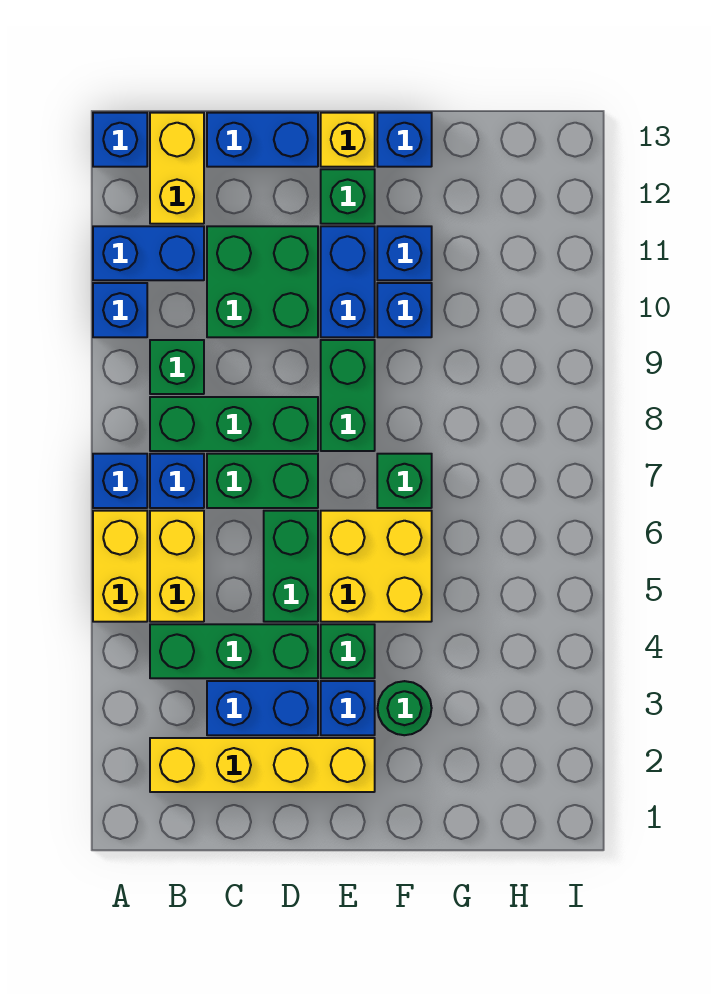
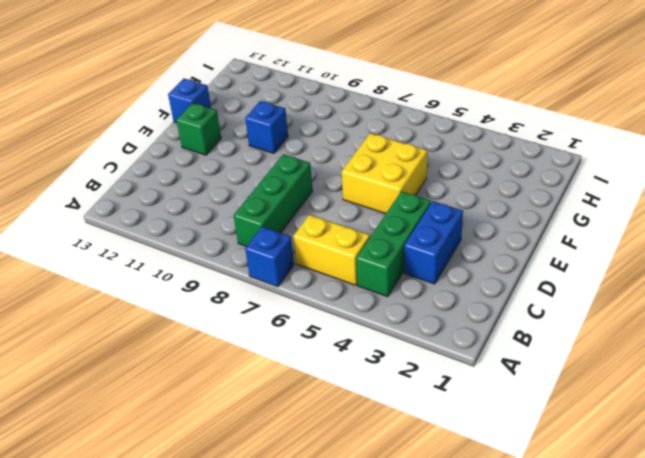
none -> yellow 1x2 brick [93,511,147,622]
none -> blue 1x1 brick [93,283,147,337]
none -> blue 1x2 brick [93,226,204,280]

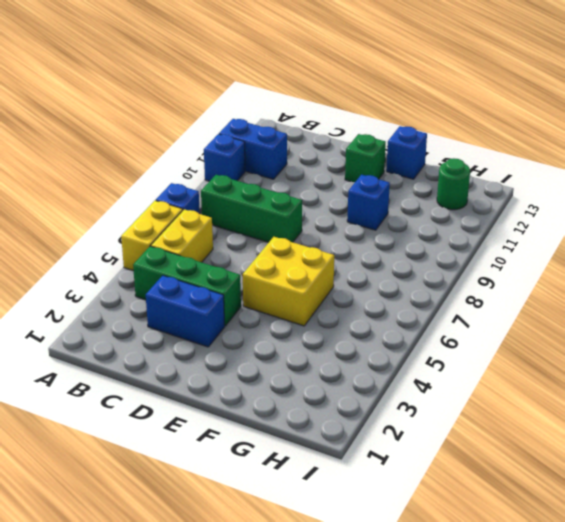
green 1x1 round brick [437,158,470,210] -> green 1x1 round brick moved to [377,681,432,735]
none -> blue 1x1 brick [93,113,147,167]
none -> yellow 1x4 brick [150,738,375,792]
none -> blue 1x1 brick [150,454,204,508]

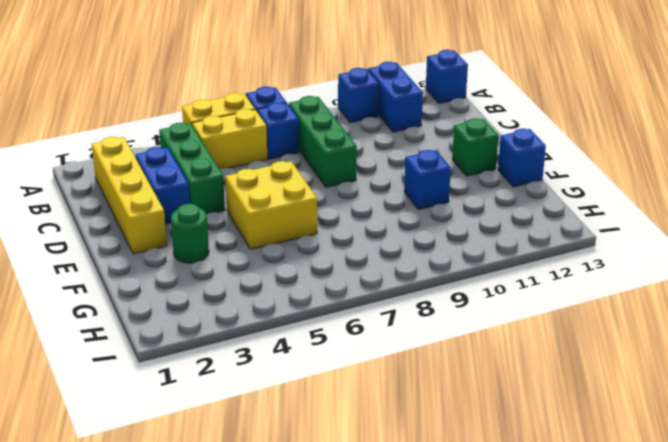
none -> green 1x1 brick [150,340,204,394]
none -> yellow 1x2 brick [150,113,204,224]
none -> green 1x2 brick [207,454,318,508]

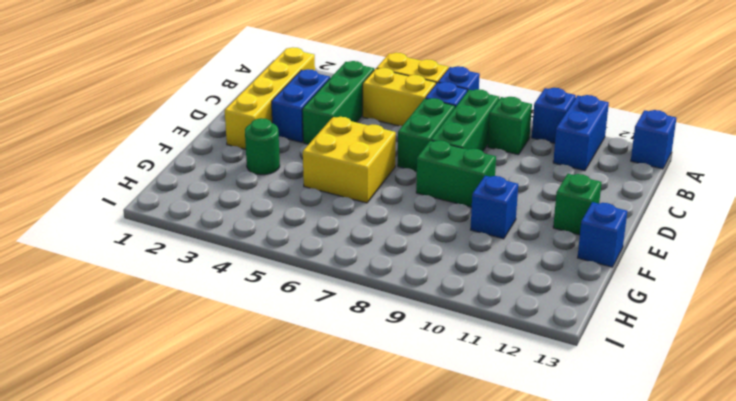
none -> yellow 1x2 brick [150,113,204,224]
none -> green 2x2 brick [207,226,318,337]
none -> blue 1x2 brick [207,113,318,167]

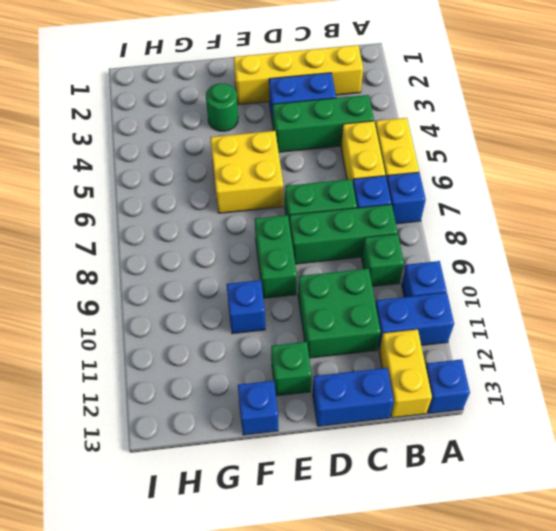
none -> green 1x2 brick [264,511,318,622]
none -> blue 1x1 brick [321,681,375,735]
none -> green 1x1 brick [321,624,375,678]

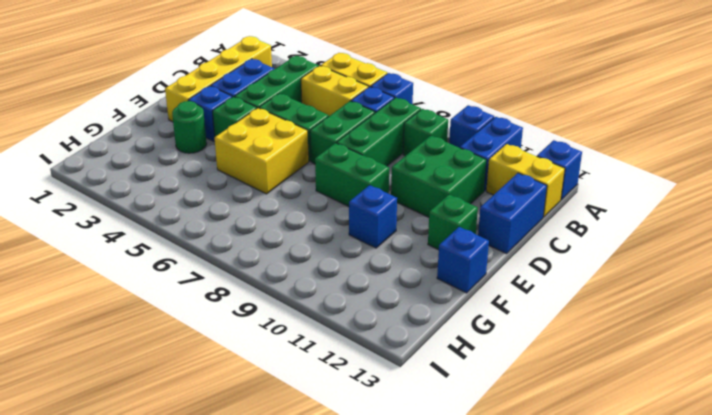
none -> blue 1x2 brick [321,226,375,337]
none -> yellow 1x1 brick [321,113,375,167]
none -> green 1x1 brick [377,454,432,508]

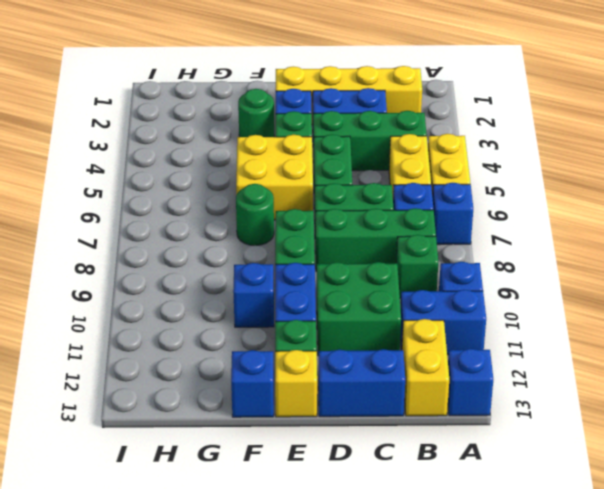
green 1x1 round brick [236,184,274,246] -> green 1x1 brick [377,454,432,508]
none -> blue 1x1 brick [377,226,432,280]

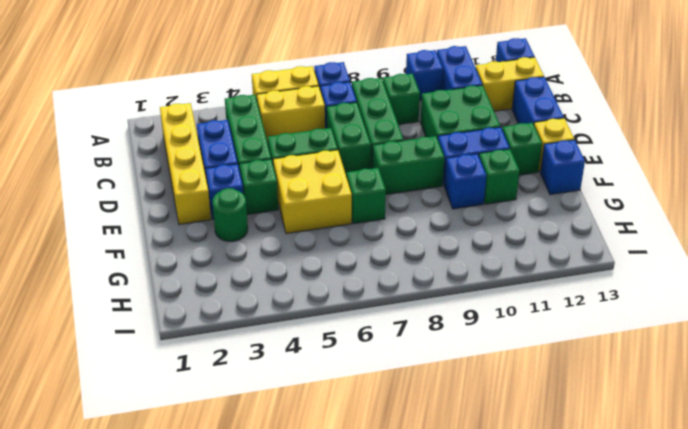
green 1x1 brick [479,149,519,204] -> blue 1x1 brick [377,226,432,280]

